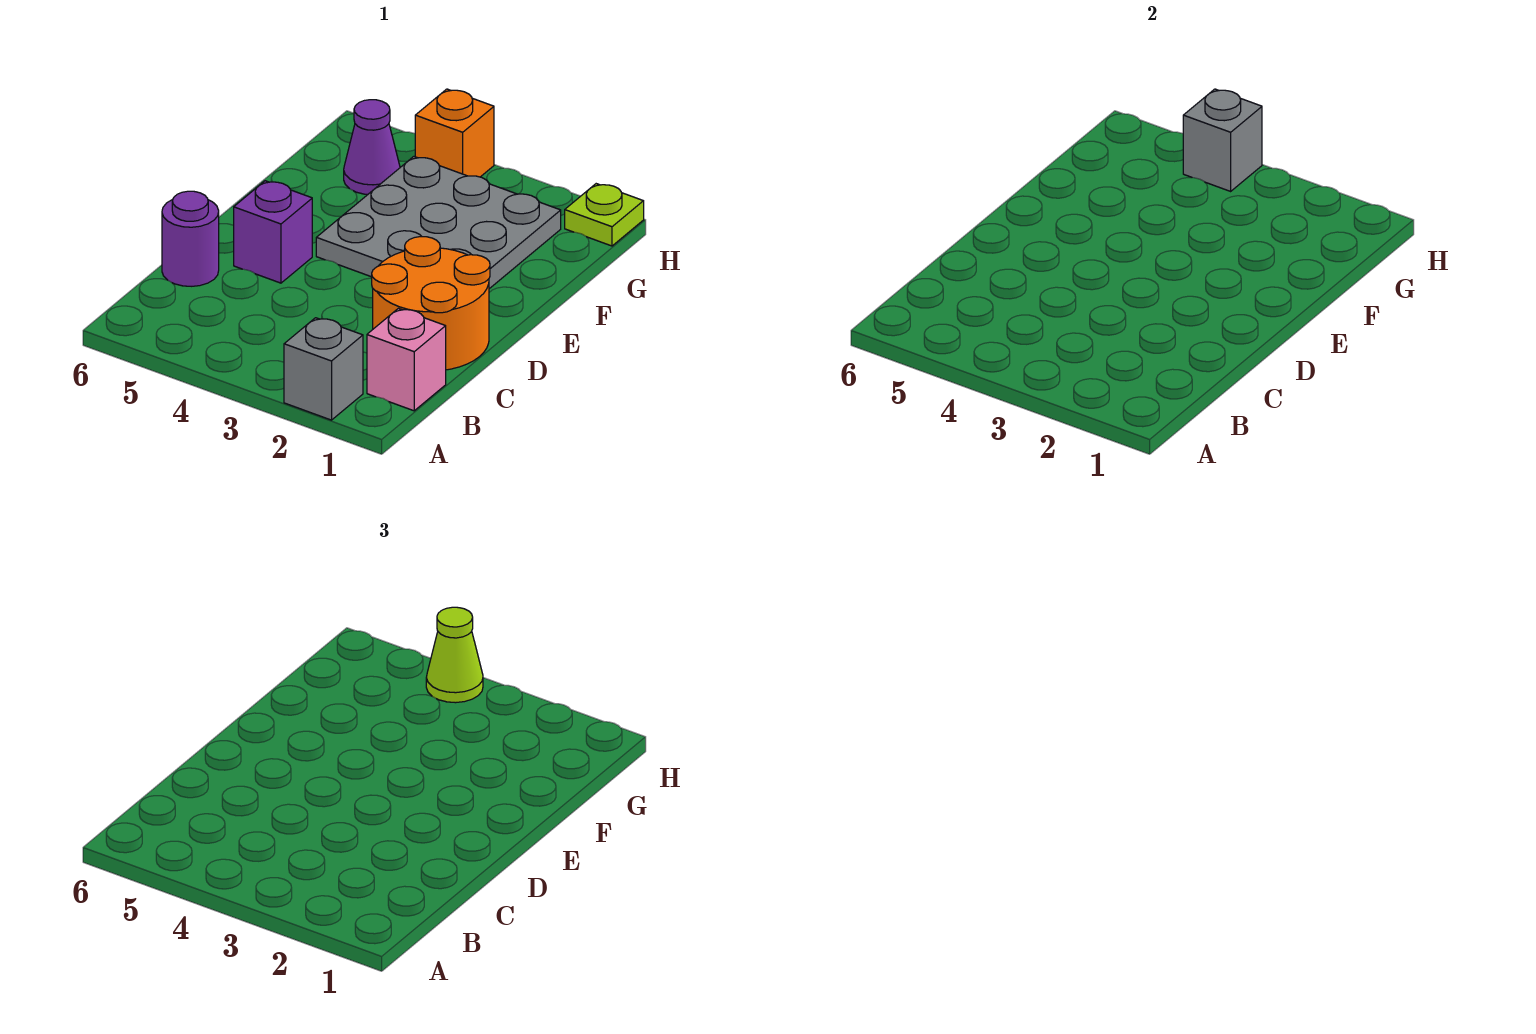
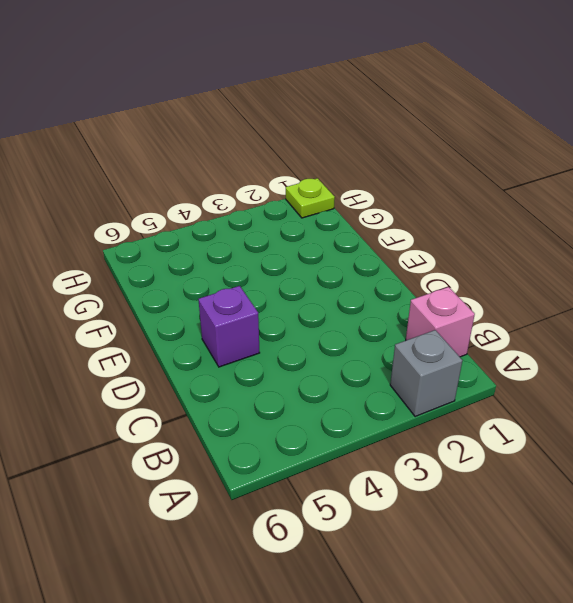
none -> orange 2x2 round brick [372,237,490,370]
none -> purple 1x1 round brick [162,191,219,286]

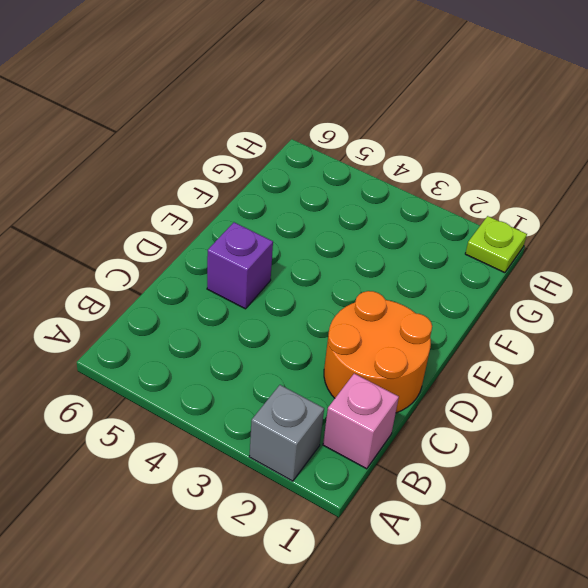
none -> purple 1x1 round brick [162,191,219,286]
none -> grey 3x3 plate [316,157,561,289]

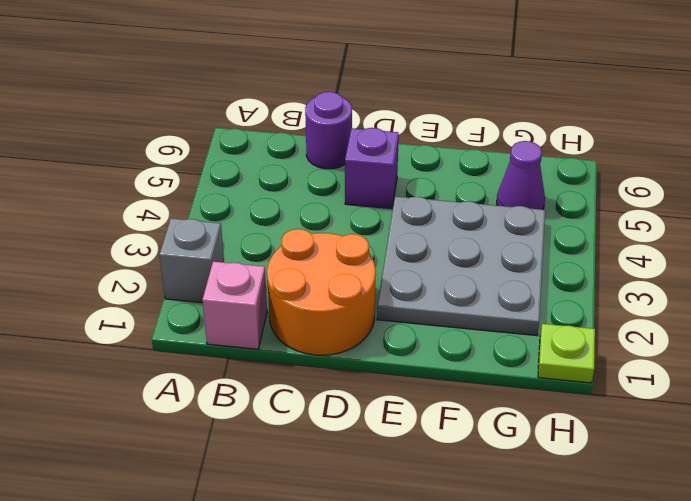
none -> orange 1x1 brick [415,89,494,177]
none -> grey 1x1 brick [1183,89,1262,191]

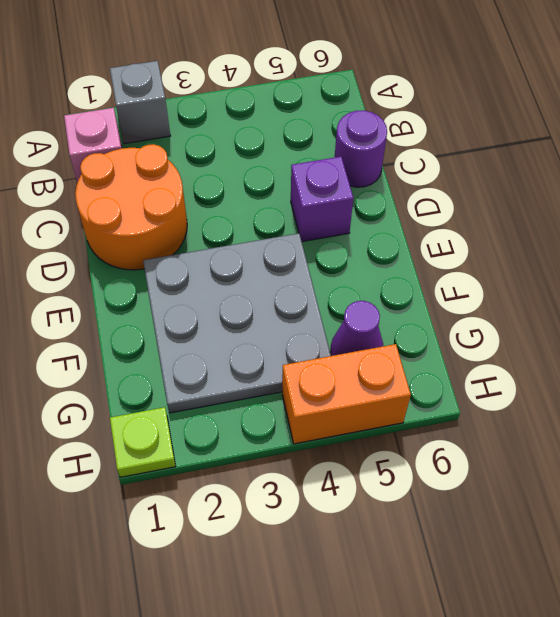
orange 1x2 brick [282,344,411,444] -> orange 1x1 brick [415,89,494,177]
none -> grey 1x1 brick [1183,89,1262,191]
none -> lime 1x1 cone [426,607,483,703]

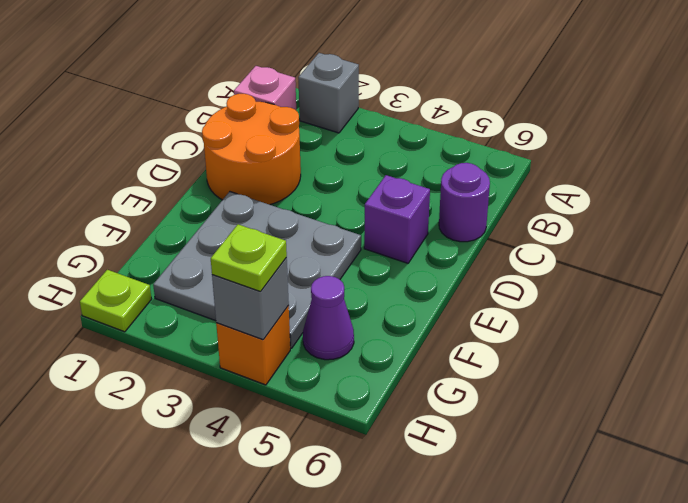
lime 1x1 plate [211,224,287,292] -> lime 1x1 cone [426,607,483,703]

